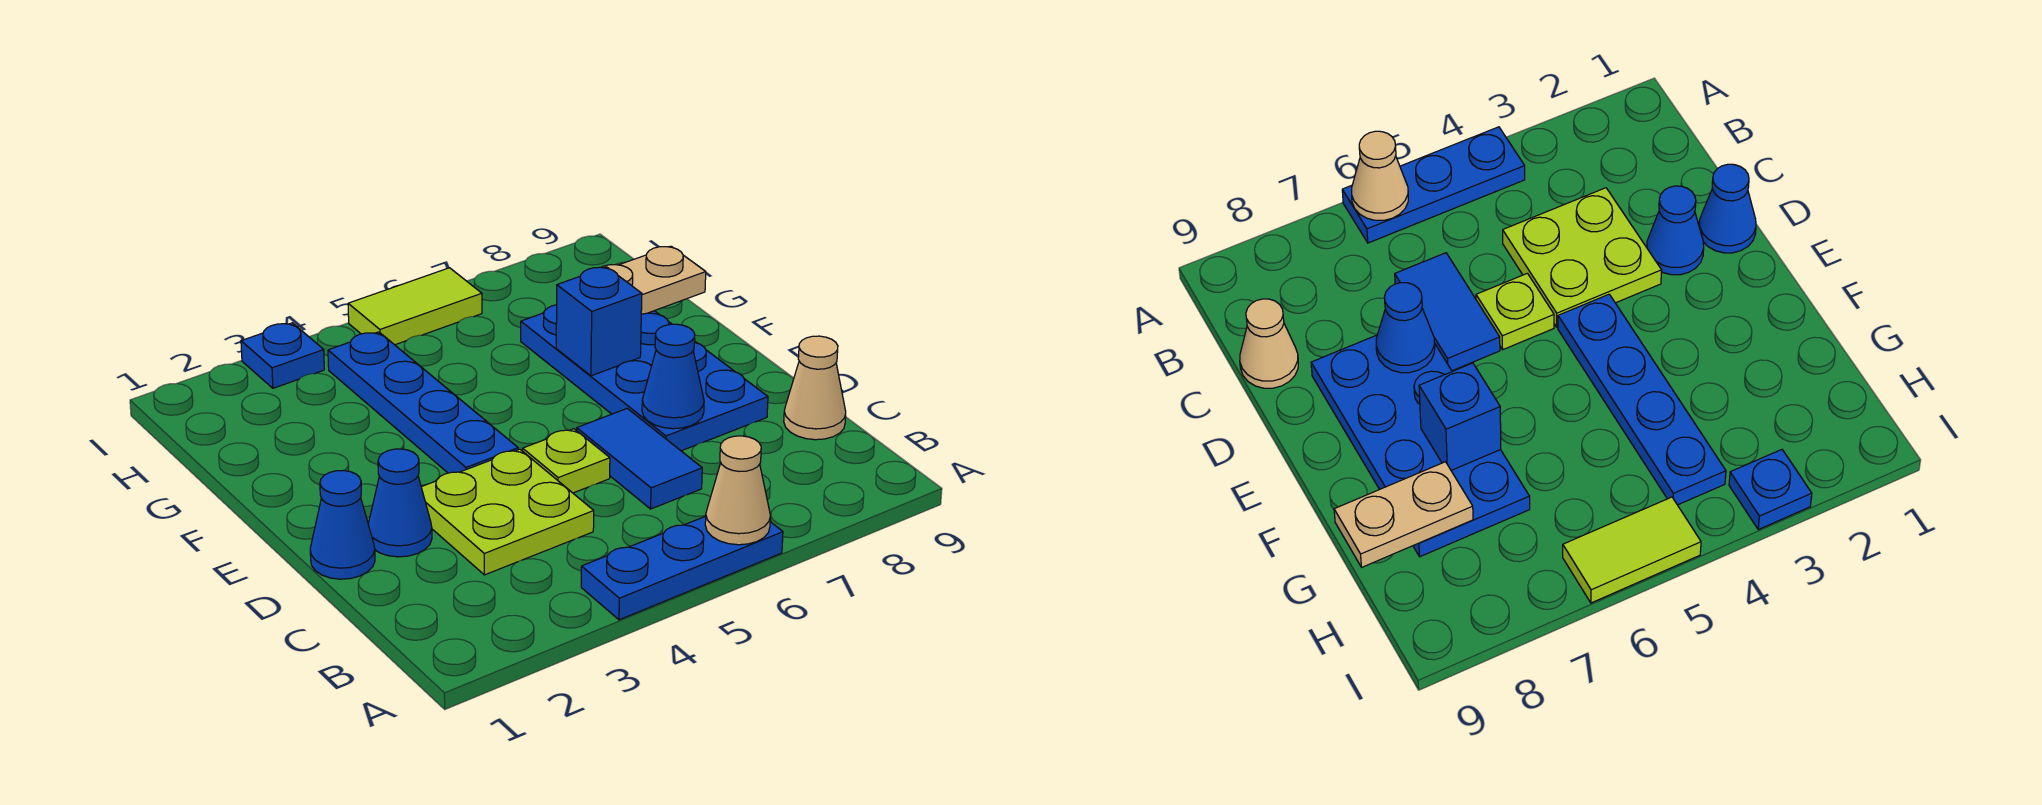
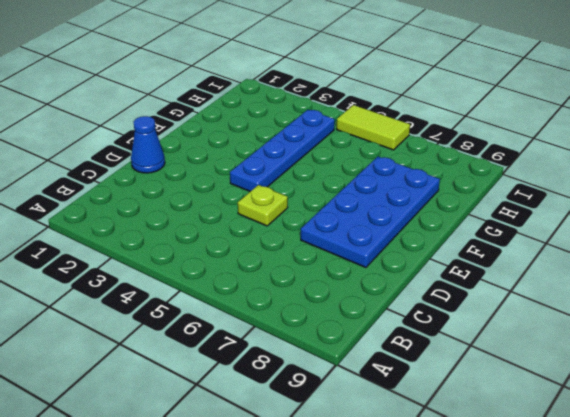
none -> blue 1x3 plate [581,516,783,620]
none -> lime 2x2 plate [421,449,594,575]
none -> blue 1x2 tile [577,409,702,509]

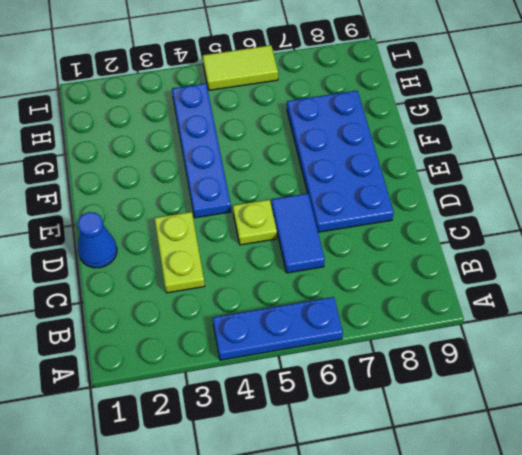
lime 1x2 plate [155,212,205,293] -> lime 2x2 plate [421,449,594,575]
none -> tan 1x1 cone [784,336,846,440]
none -> blue 1x1 cone [368,449,432,557]
none -> blue 1x1 plate [241,323,324,388]

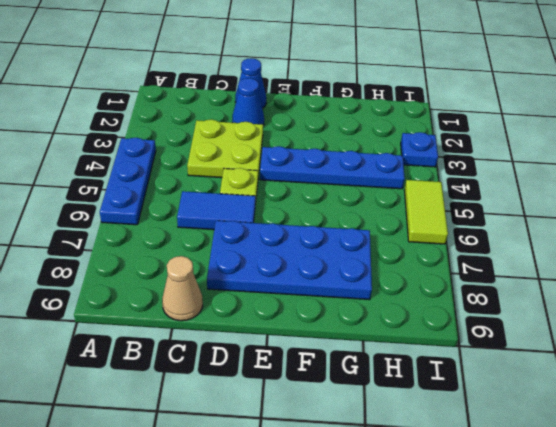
none -> tan 1x1 cone [705,436,770,545]
none -> blue 1x1 cone [642,324,704,429]
none -> blue 1x1 brick [556,267,642,376]

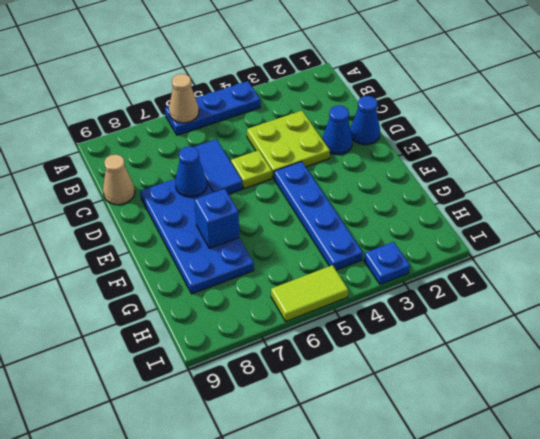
none -> tan 1x2 plate [602,246,706,314]

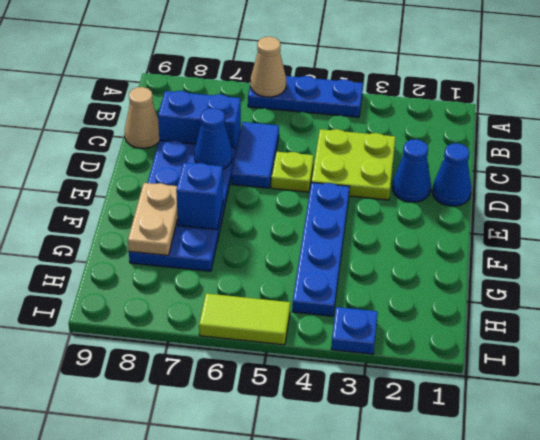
blue 1x2 brick [158,91,241,154] -> none
tan 1x2 plate [128,183,178,255] -> tan 1x2 plate turned to [602,246,706,314]

